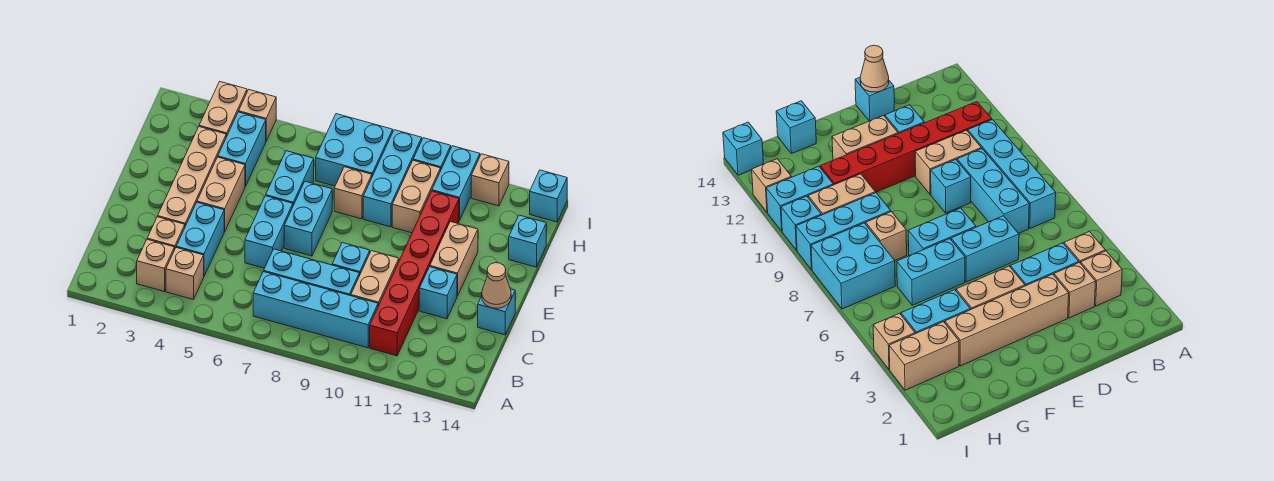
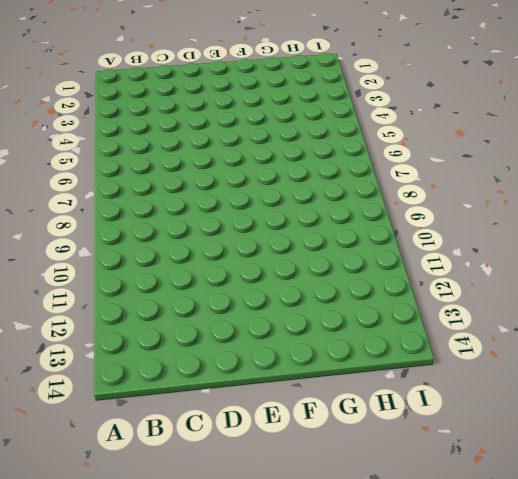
none -> tan 1x1 brick [137,240,174,291]
none -> tan 1x1 brick [166,248,204,300]
none -> cyan 1x4 brick [253,272,378,348]
none -> red 1x6 brick [370,191,459,356]

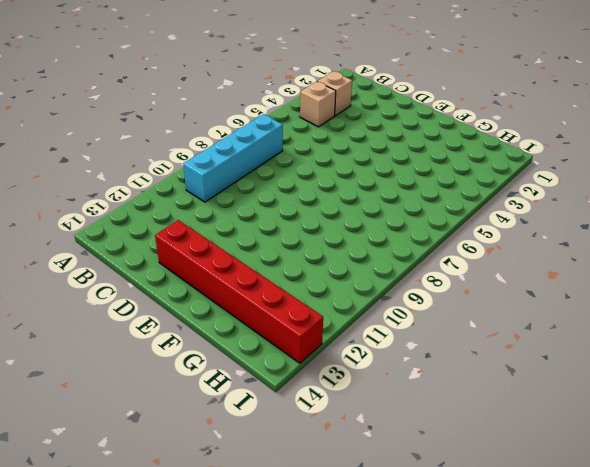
red 1x6 brick [155,220,323,363] -> red 1x6 brick moved to [370,191,459,356]
none -> tan 1x1 brick [147,217,185,250]
none -> cyan 1x2 brick [176,202,224,276]
none -> cyan 1x3 brick [264,249,359,296]
none -> tan 1x2 brick [351,251,399,306]

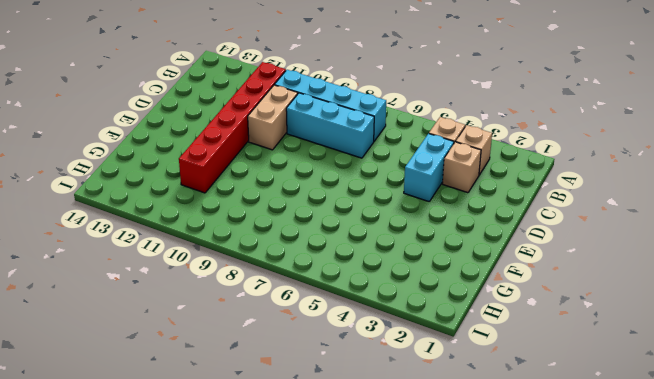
none -> tan 1x4 brick [158,127,226,226]
none -> cyan 1x2 brick [245,196,293,268]
none -> cyan 1x1 brick [332,243,370,276]
none -> cyan 1x1 brick [419,267,457,319]

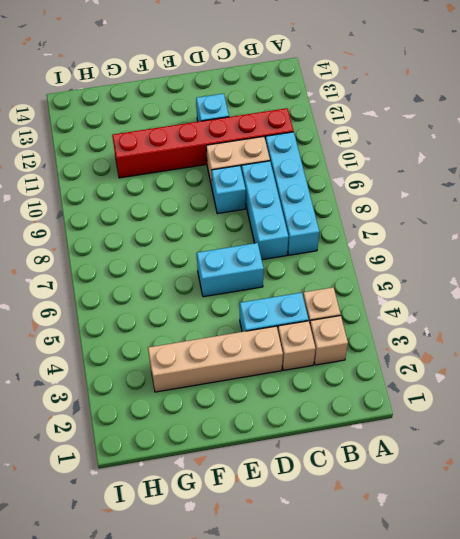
none -> cyan 1x1 brick [478,289,515,335]
none -> tan 1x2 brick [197,157,245,232]
none -> cyan 1x2 brick [284,181,332,256]
none -> tan 1x2 brick [430,222,478,296]

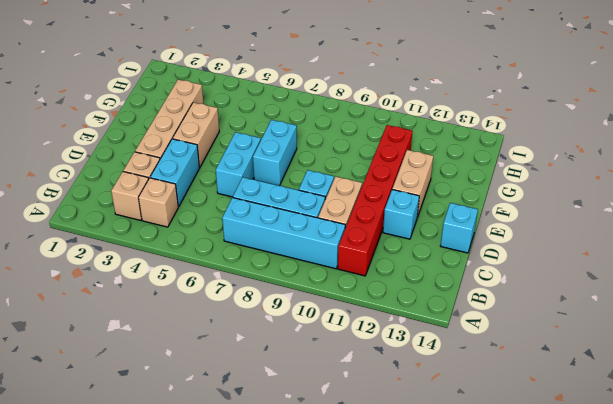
none -> cyan 1x2 brick [266,151,314,205]
none -> cyan 1x2 brick [218,112,266,187]
none -> tan 1x1 brick [334,167,372,219]
none -> cyan 1x3 brick [363,130,422,227]

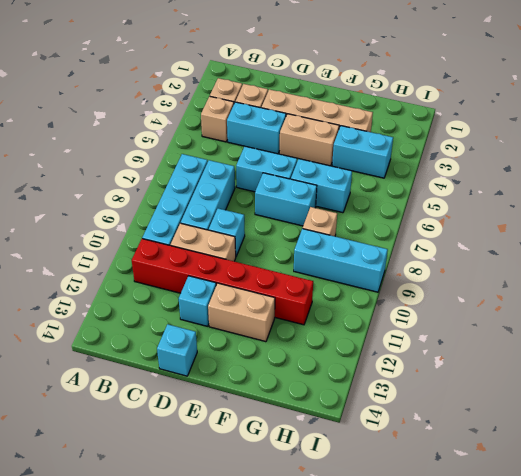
none -> tan 1x2 brick [392,160,440,233]
none -> cyan 1x1 brick [509,215,546,267]
none -> tan 1x2 brick [199,81,247,137]
none -> cyan 2x2 brick [316,114,393,186]

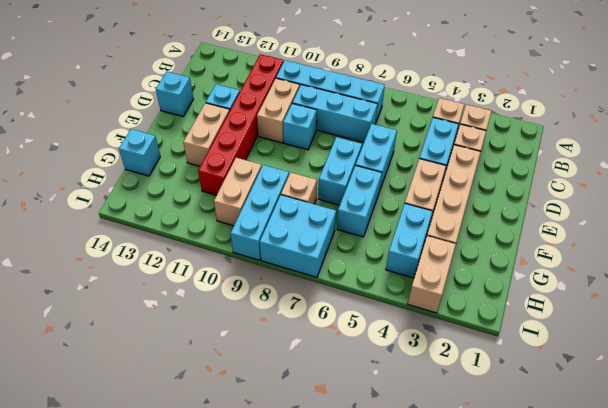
none -> cyan 1x2 brick [432,146,480,220]
none -> tan 1x1 brick [239,90,276,141]
none -> cyan 1x1 brick [413,138,451,171]
none -> tan 1x1 brick [471,154,509,206]

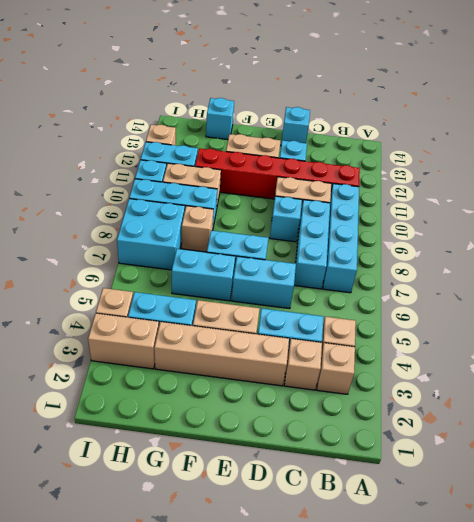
none -> cyan 1x1 brick [530,170,567,222]
none -> tan 1x1 cone [482,263,511,308]

